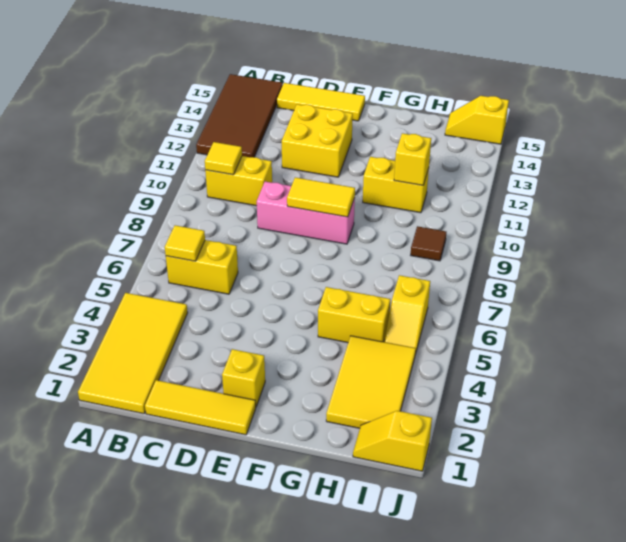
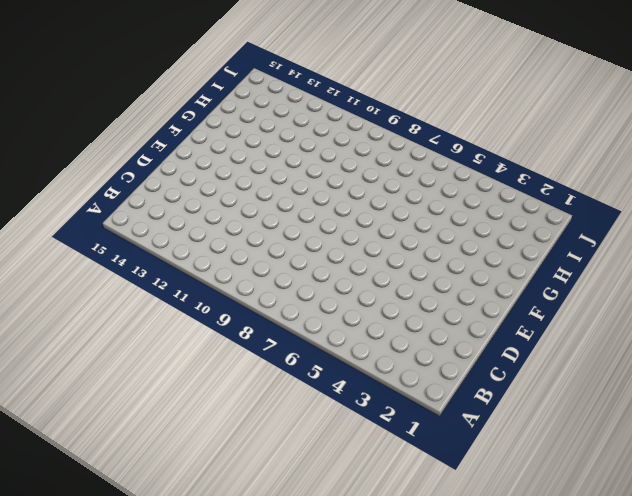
none -> yellow 2x4 tile [78,293,188,414]
none -> brown 2x4 tile [196,74,283,157]
none -> yellow 1x2 brick [166,240,238,294]

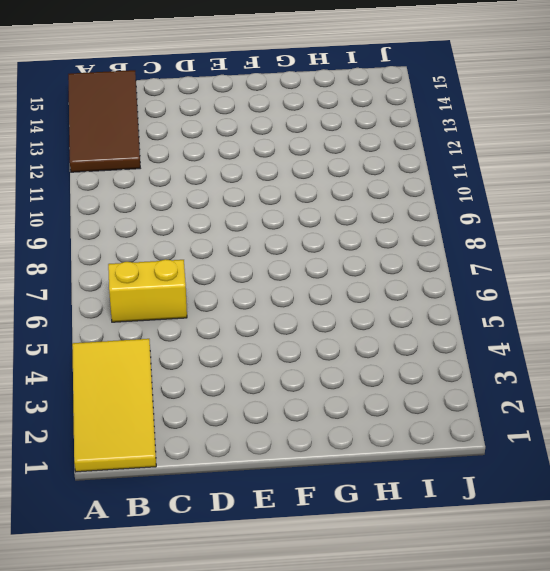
none -> yellow 1x2 brick [205,156,272,206]
none -> yellow 1x3 tile [145,380,256,435]
none -> yellow 1x3 tile [277,83,365,121]

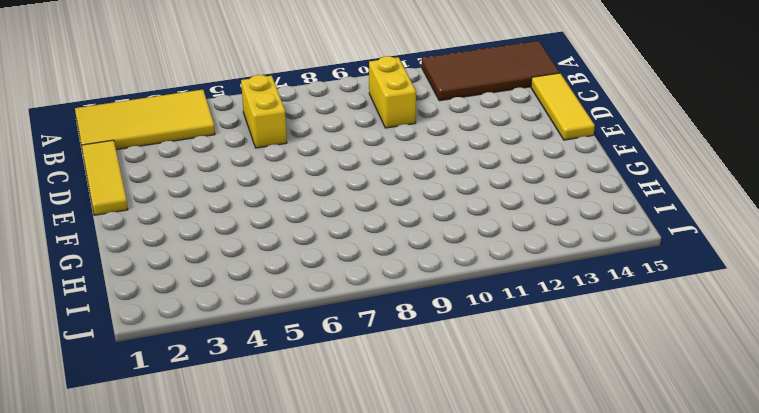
none -> pink 1x3 brick [257,182,355,244]
none -> yellow 2x2 brick [282,104,353,177]
none -> yellow 1x1 brick [222,349,265,406]

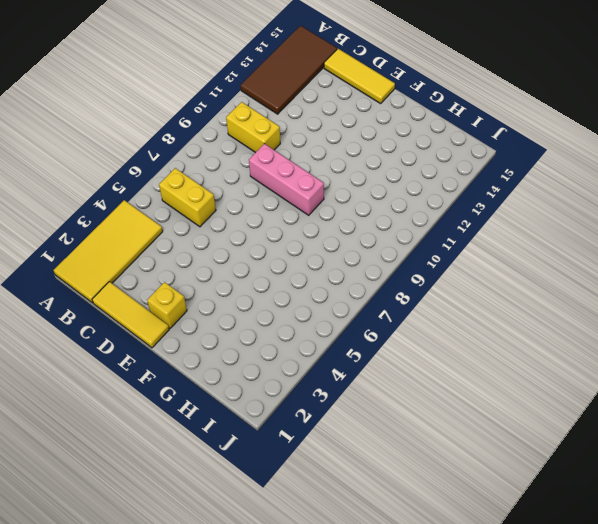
none -> yellow 2x2 brick [282,104,353,177]
none -> yellow 1x2 brick [318,287,390,343]
none -> yellow 1x2 brick [363,157,429,213]

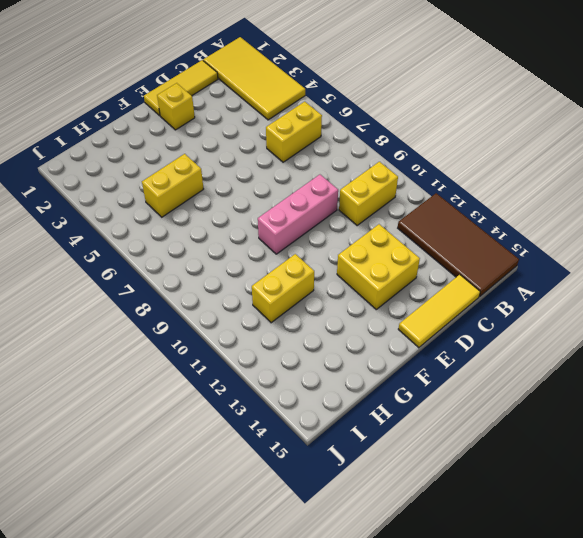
none -> yellow 2x3 tile [326,336,416,428]
none -> yellow 1x2 slope [353,411,432,471]
none -> yellow 1x2 slope [384,275,430,355]

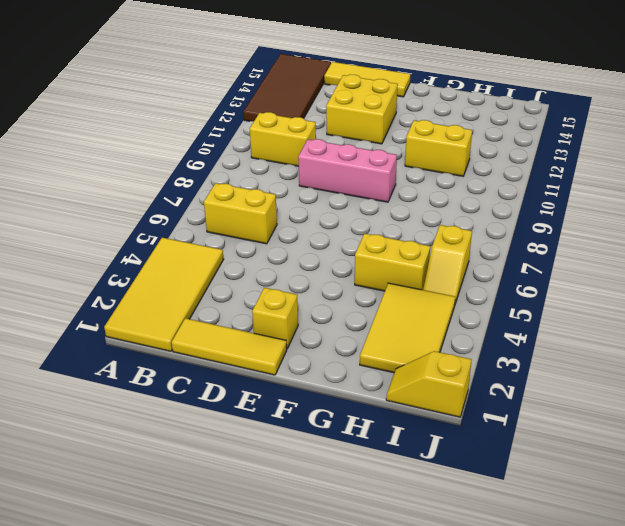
none -> brown 1x1 tile [411,226,446,261]
none -> yellow 1x2 slope [445,96,509,144]
none -> yellow 1x1 tile [165,225,205,261]

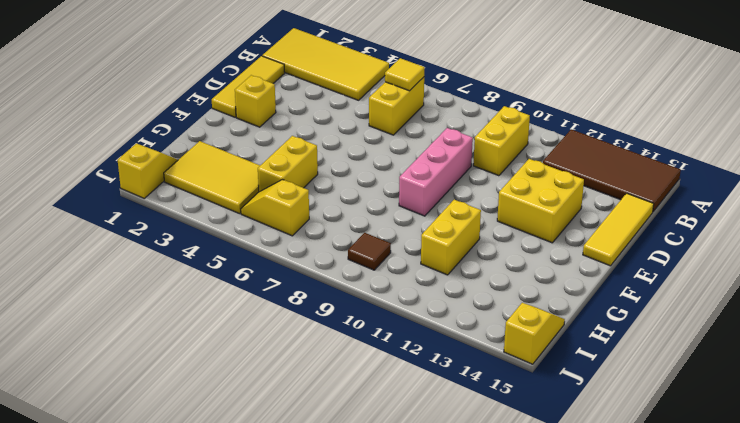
none -> yellow 1x1 tile [205,142,242,175]
none -> yellow 1x2 tile [287,177,355,217]
none -> yellow 1x1 brick [394,133,431,185]

